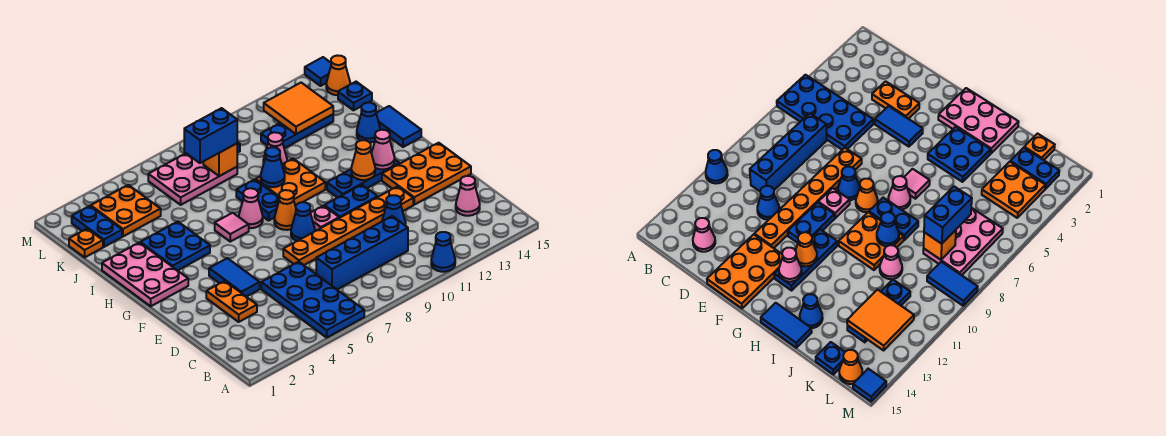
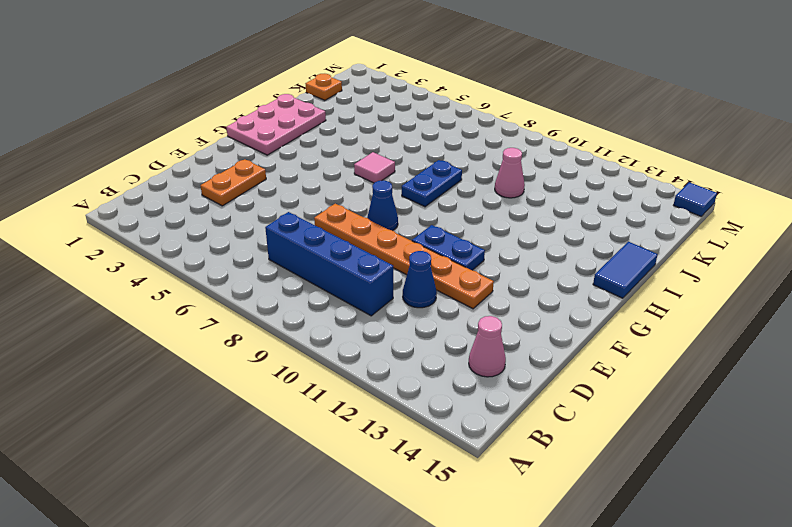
none -> blue 2x4 plate [261,262,364,337]
none -> blue 1x1 cone [431,232,455,272]
none -> blue 1x2 tile [209,258,260,297]
none -> orange 2x3 plate [382,143,471,205]

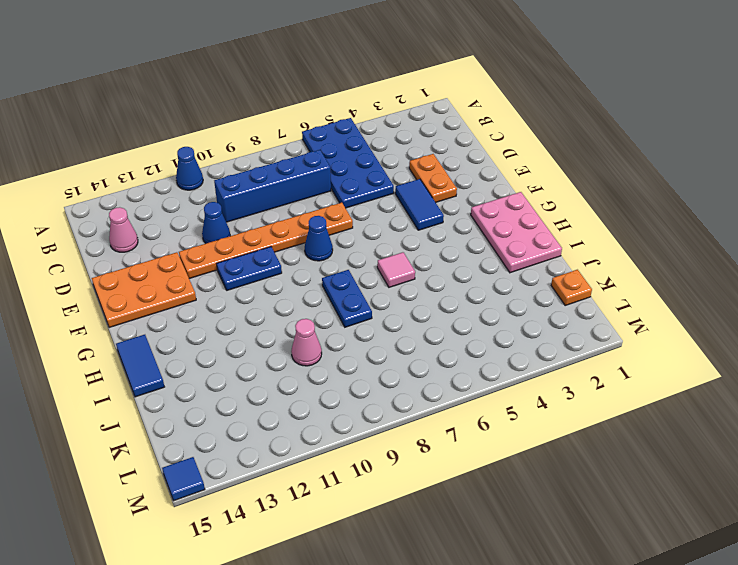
none -> pink 1x1 plate [311,206,339,231]
none -> orange 1x1 cone [274,190,296,230]
none -> blue 1x3 plate [327,160,400,198]
none -> blue 2x2 plate [140,222,210,271]

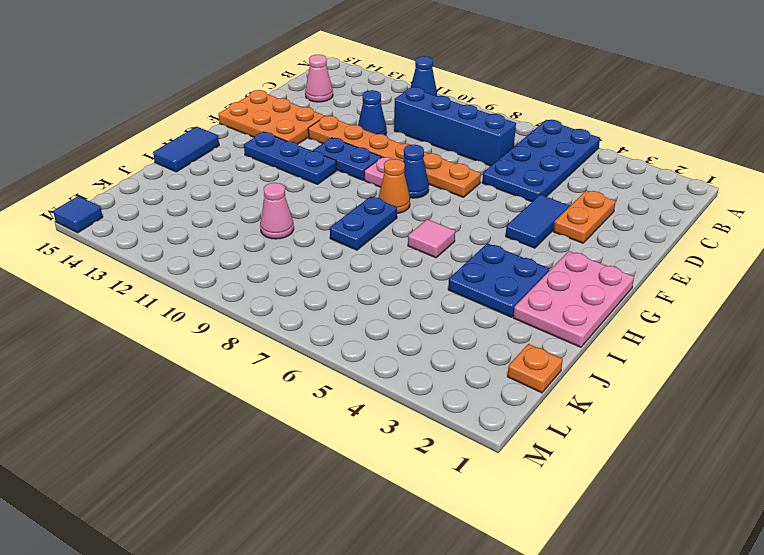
none -> pink 1x1 cone [239,188,263,228]
none -> orange 2x2 plate [256,159,325,206]
none -> blue 1x1 cone [357,103,381,142]
none -> blue 1x2 plate [72,206,122,247]

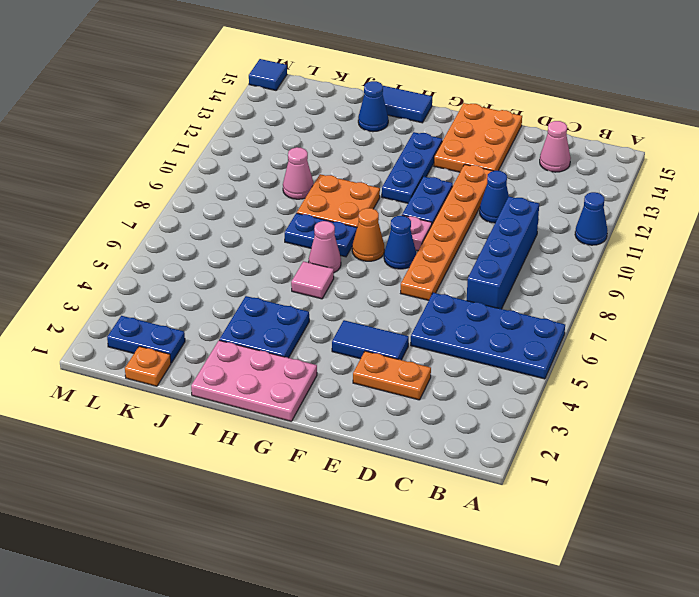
none -> orange 2x2 plate [91,185,161,236]
none -> pink 2x3 plate [148,153,237,205]
none -> blue 1x3 plate [261,114,333,148]
none -> blue 1x1 plate [338,82,372,110]

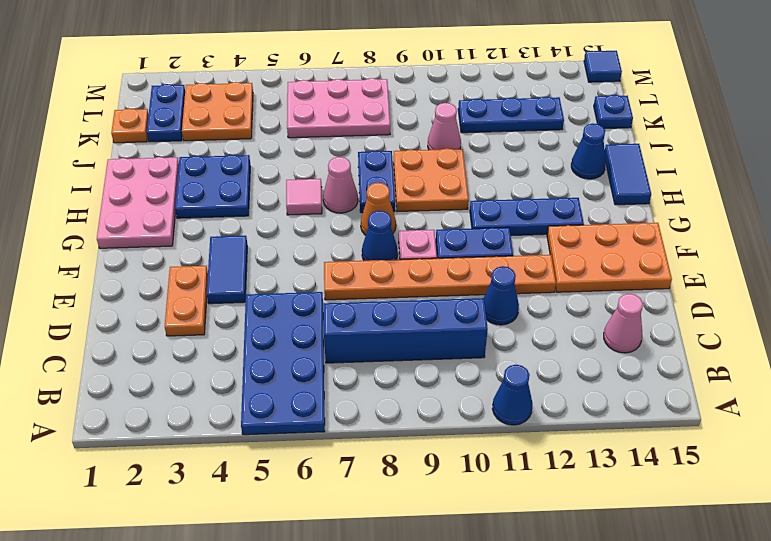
none -> blue 1x2 tile [927,262,978,306]
none -> orange 1x1 cone [326,55,350,95]
none -> orange 1x1 cone [351,140,375,180]
none -> pink 1x1 cone [372,130,395,170]

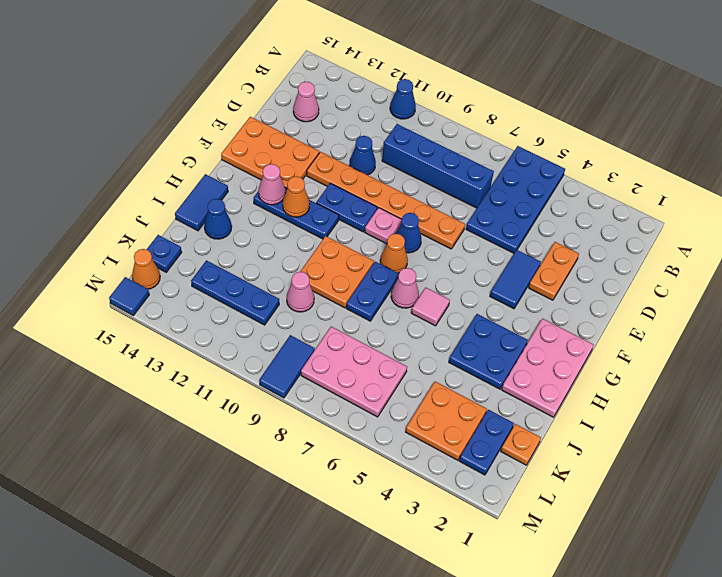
none -> blue 1x1 cone [261,147,285,187]
none -> orange 1x1 brick [203,143,237,176]
none -> orange 2x2 tile [264,83,333,134]
none -> blue 1x2 brick [184,108,237,163]

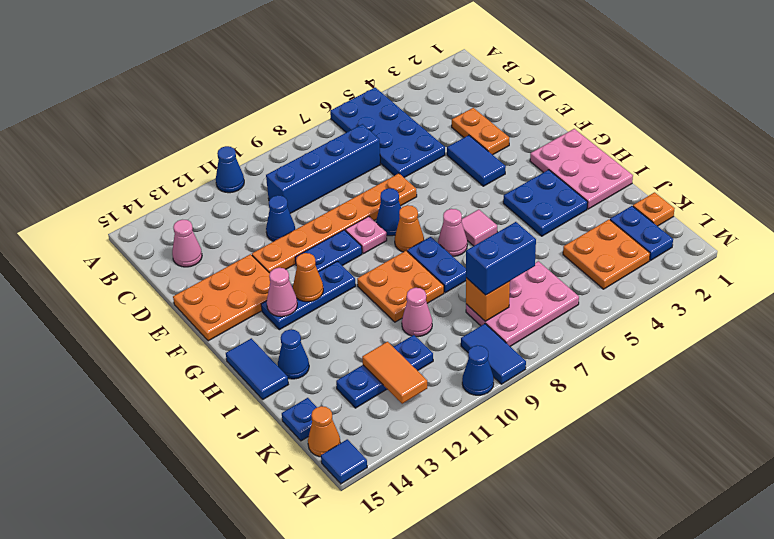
orange 1x2 tile [362,342,427,404] -> orange 2x2 tile [264,83,333,134]
blue 1x1 cone [462,346,494,395] -> blue 1x1 cone moved to [261,147,285,187]

